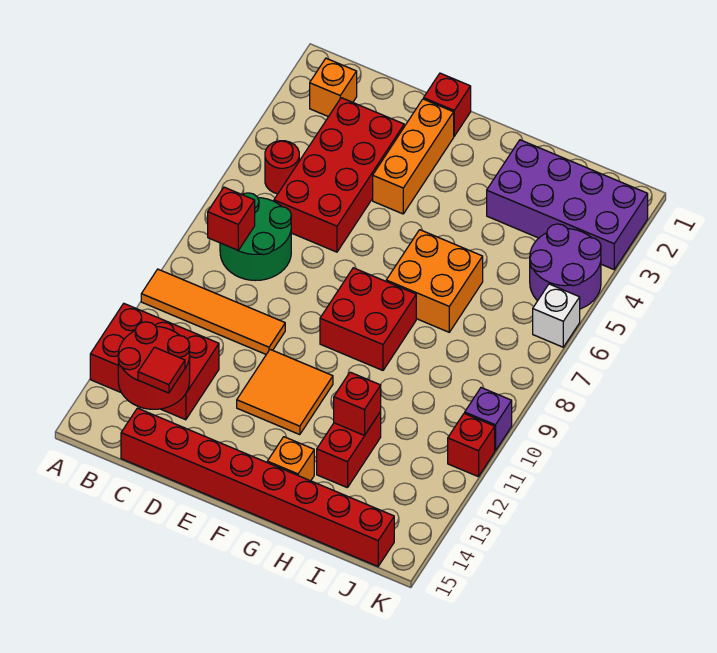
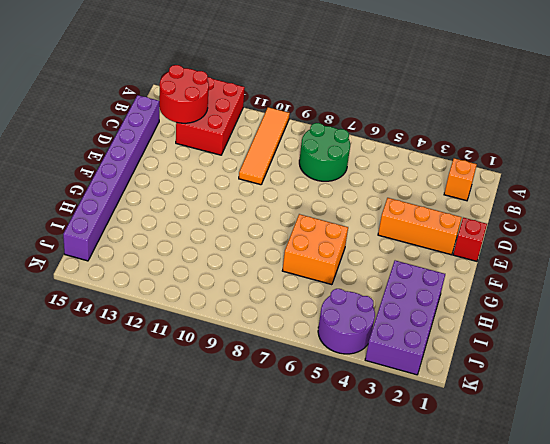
purple 1x8 brick [63,95,159,261] -> red 1x8 brick [121,408,394,566]
none -> red 1x1 round brick [265,141,299,194]
none -> red 2x4 brick [274,98,404,252]
none -> orange 2x2 tile [237,349,333,435]

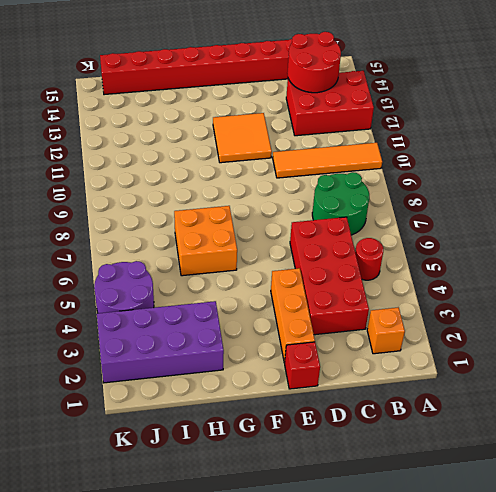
none -> red 2x2 brick [320,268,416,370]
none -> orange 1x1 brick [267,437,314,481]
none -> red 1x2 brick [317,412,381,488]

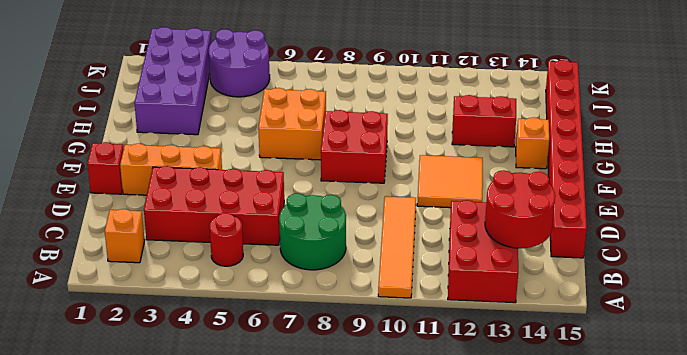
none -> white 1x1 brick [533,284,580,347]
none -> purple 1x1 brick [465,388,512,451]
none -> red 1x1 brick [448,413,495,477]

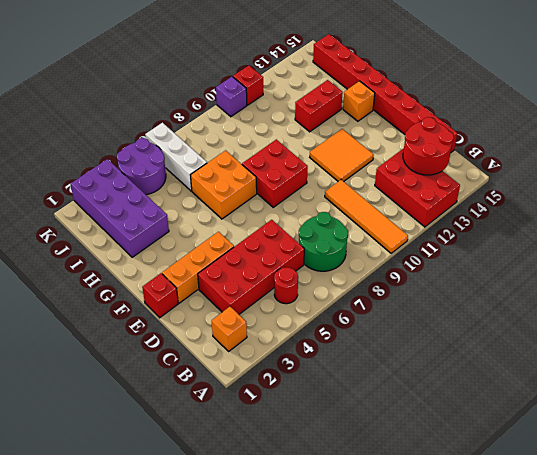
white 1x3 brick [145,123,207,191] -> white 1x1 brick [533,284,580,347]
none -> red 1x1 brick [208,187,255,250]
none -> red 1x1 brick [334,372,381,436]
none -> red 1x1 tile [138,347,185,393]

